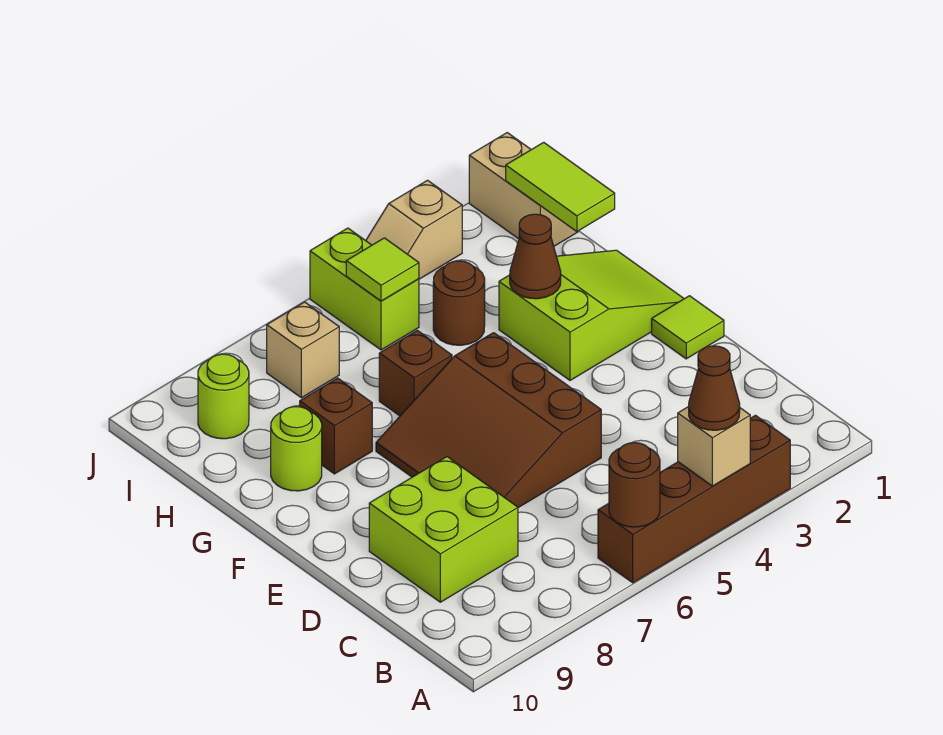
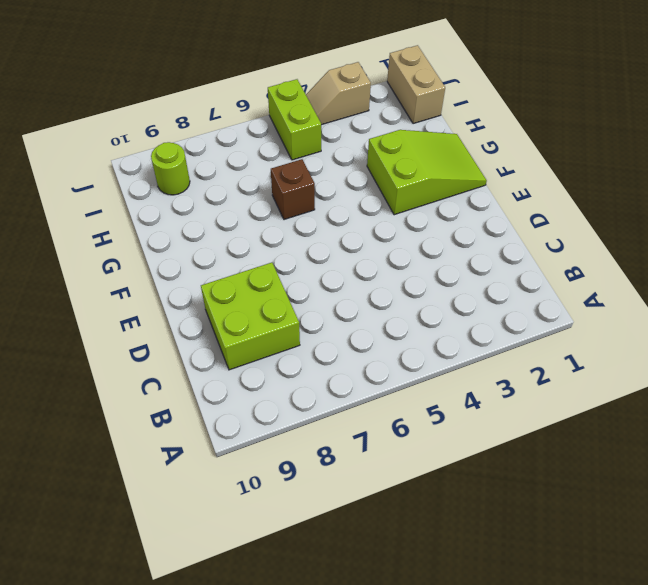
none -> brown 1x4 brick [598,415,790,583]
none -> brown 3x3 slope [376,333,601,508]
none -> lime 1x1 tile [652,296,724,359]

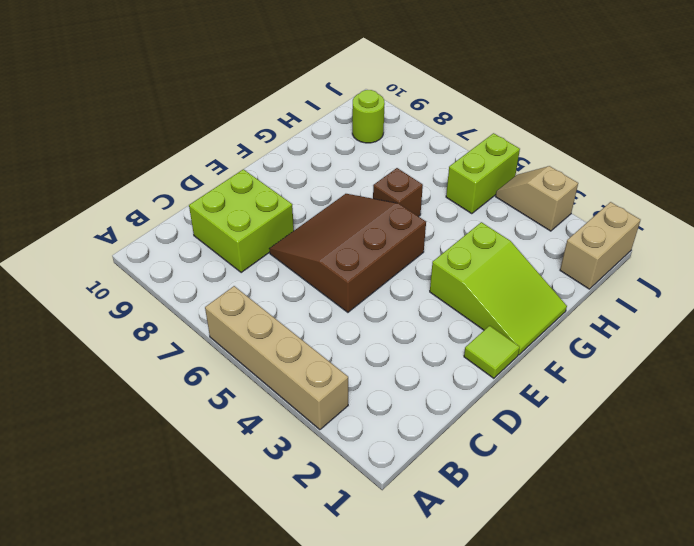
tan 1x4 brick [205,286,348,430] -> brown 1x4 brick [598,415,790,583]
none -> brown 1x1 brick [300,378,372,474]
none -> lime 1x1 round brick [271,407,322,491]
none -> brown 1x1 round brick [433,261,485,345]

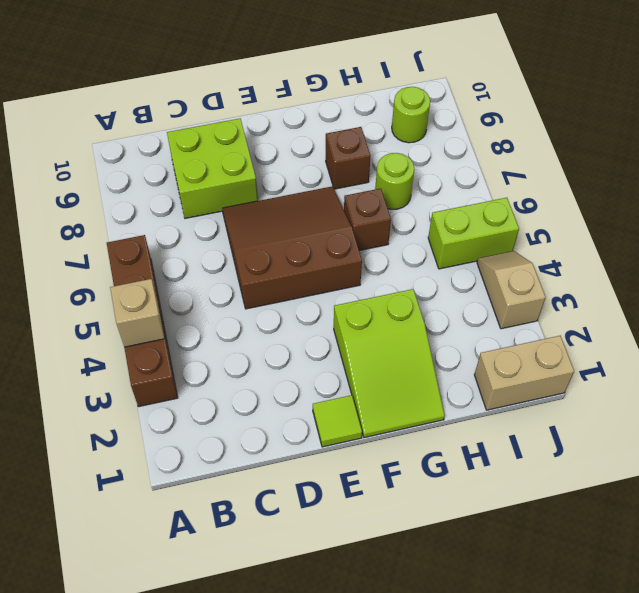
lime 1x1 round brick [375,153,414,209] -> lime 1x1 round brick moved to [271,407,322,491]
none -> brown 1x1 round brick [433,261,485,345]
none -> tan 1x1 brick [267,302,339,398]
none -> brown 1x1 round brick [609,443,660,527]

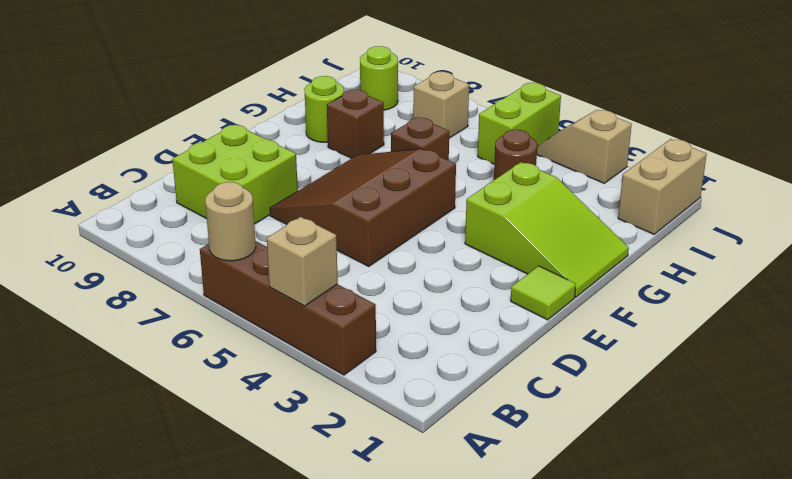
tan 1x1 round brick [205,182,256,261] -> brown 1x1 round brick [609,443,660,527]
none -> brown 1x1 cone [510,214,561,299]
none -> lime 1x2 tile [506,142,615,232]
none -> lime 1x1 tile [346,238,419,301]

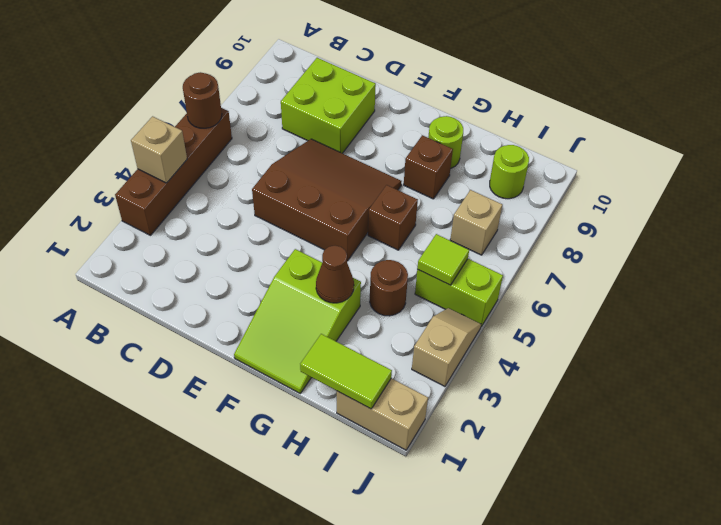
none -> lime 1x1 tile [652,296,724,359]
none -> brown 1x1 cone [689,346,740,430]

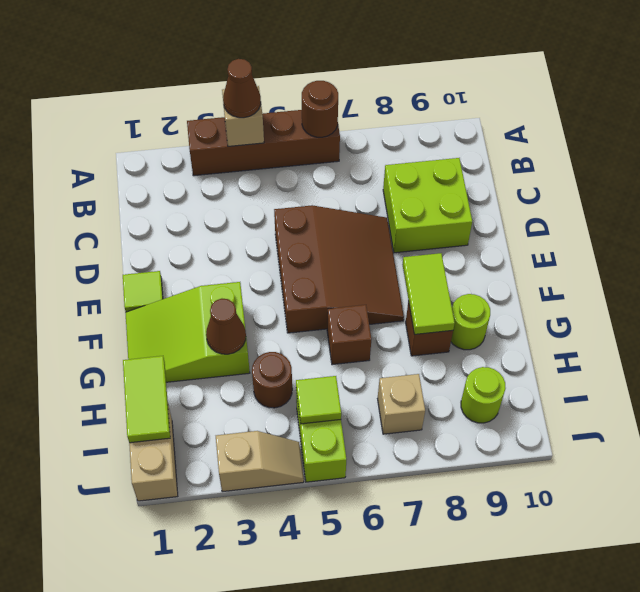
lime 1x2 tile [402,253,455,334] -> none

